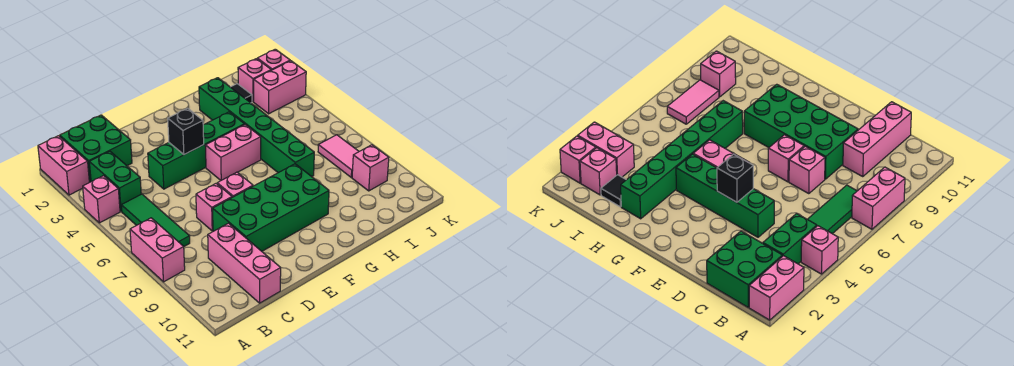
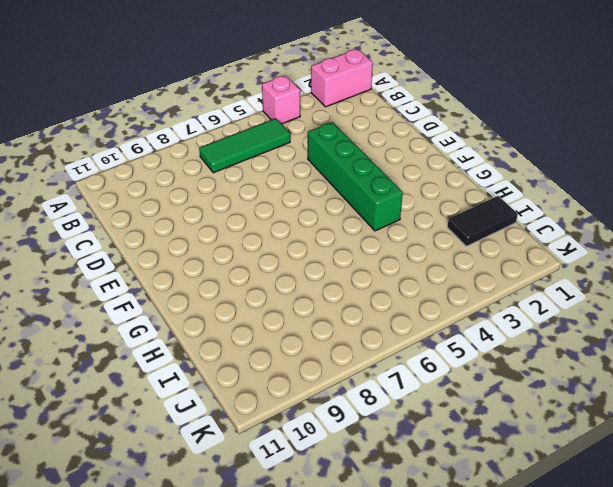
black 1x2 tile [447,196,518,246] -> black 1x1 tile [231,84,252,103]
none -> pink 1x2 brick [130,218,185,282]
none -> green 2x2 brick [60,115,132,182]
none -> green 1x2 brick [89,151,141,212]

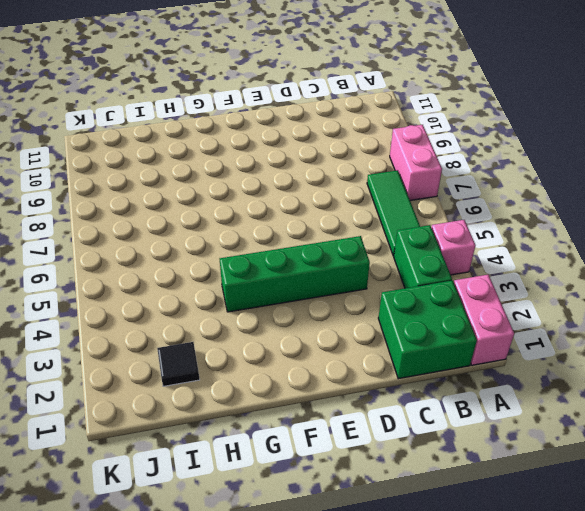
none -> pink 1x3 brick [208,223,281,303]
none -> pink 1x1 brick [196,184,232,231]
none -> green 2x4 brick [213,164,329,251]

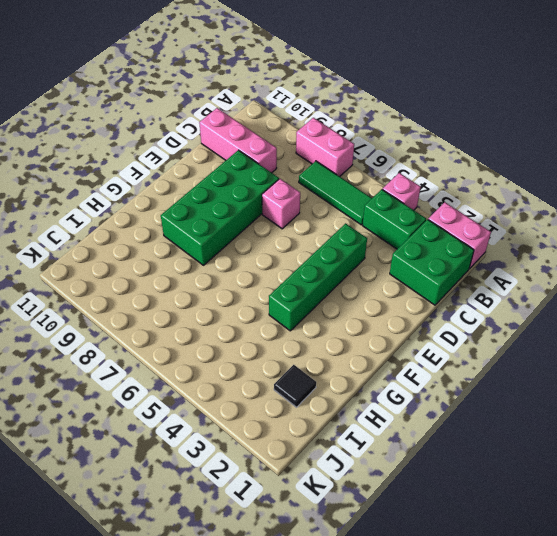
none -> pink 1x1 brick [217,172,253,197]
none -> pink 1x2 brick [205,125,261,180]
none -> green 1x6 brick [199,78,314,177]

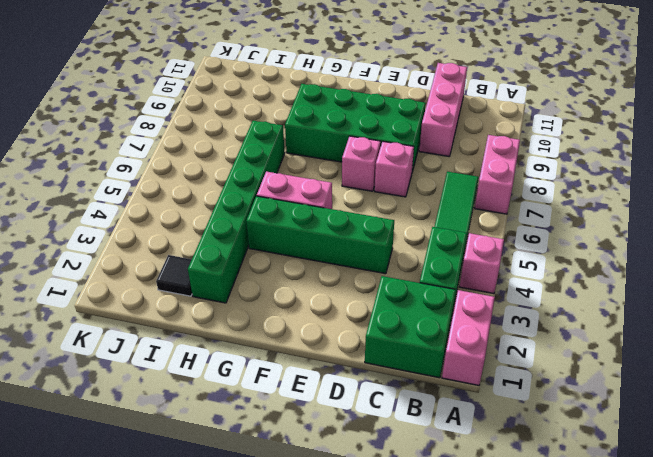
none -> pink 1x1 brick [238,59,271,102]
none -> pink 1x2 brick [254,61,306,114]
none -> pink 1x2 tile [318,135,359,177]

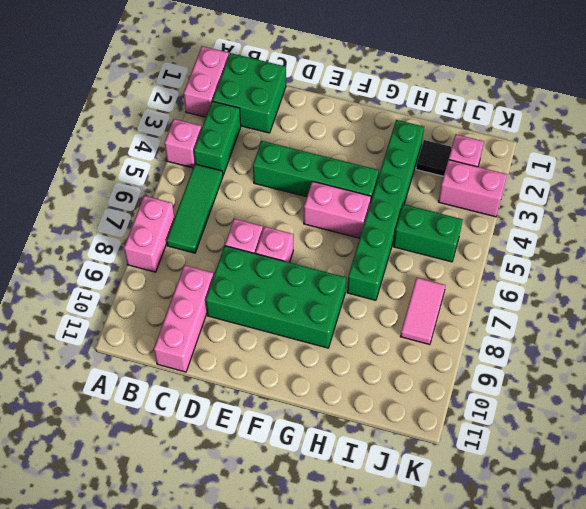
green 1x2 brick [393,204,463,262] -> none
none -> pink 1x1 brick [352,145,389,191]
none -> pink 1x1 brick [257,49,290,70]
none -> black 1x1 brick [168,108,204,154]

